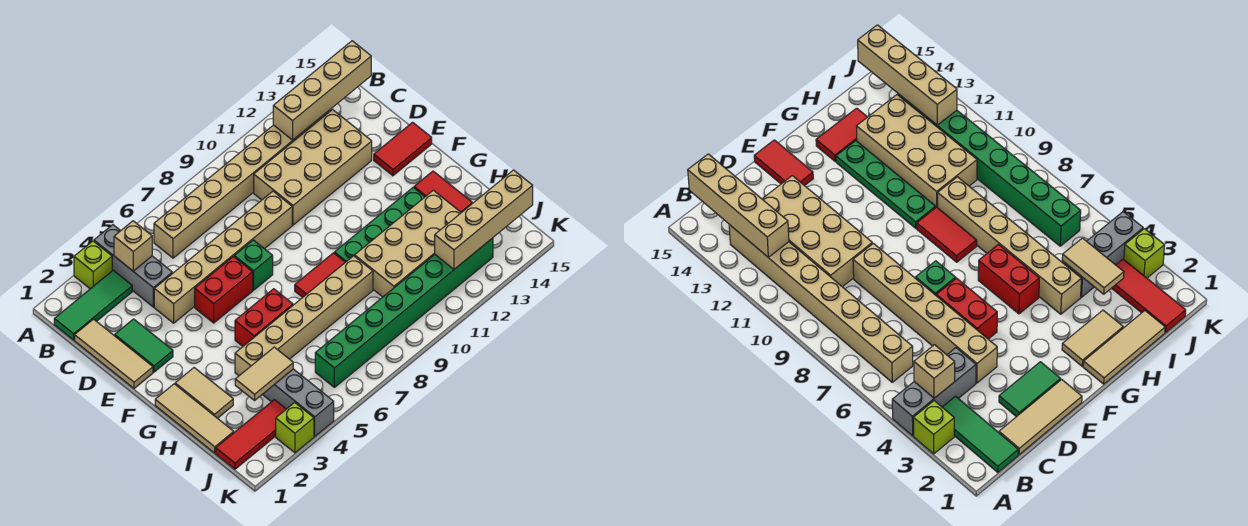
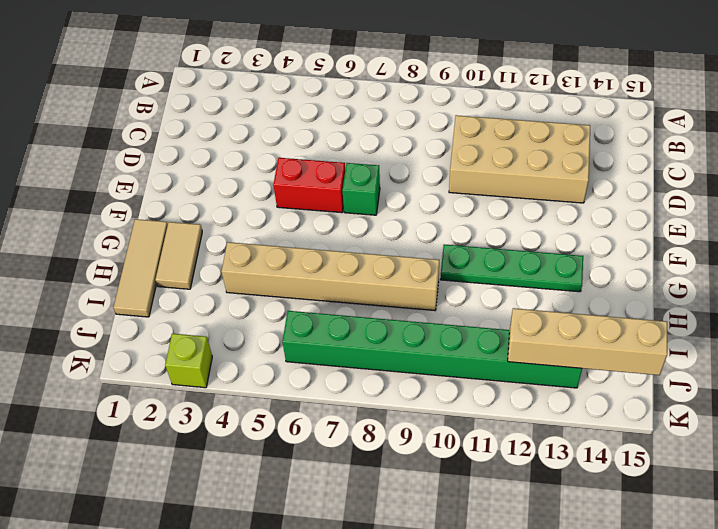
none -> lime 1x1 brick [74,241,112,289]
none -> grey 1x3 brick [94,225,172,307]
none -> green 1x3 tile [54,270,132,340]

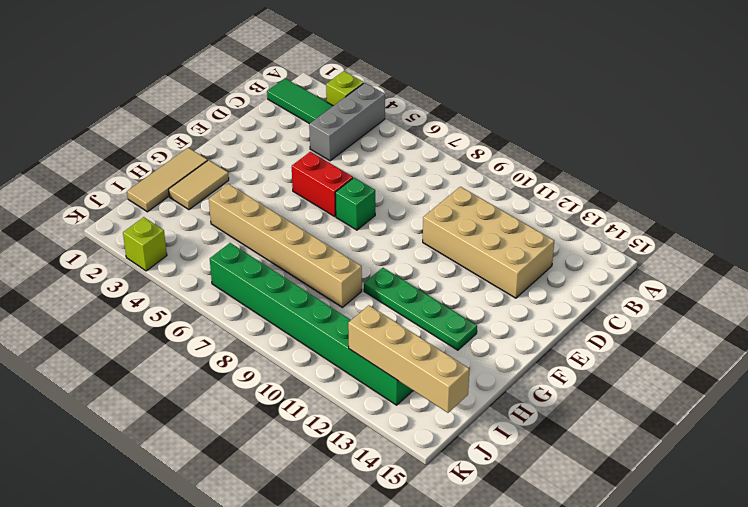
none -> tan 1x8 brick [154,109,331,258]
none -> tan 1x3 tile [75,319,153,388]
none -> green 1x2 tile [115,319,173,372]

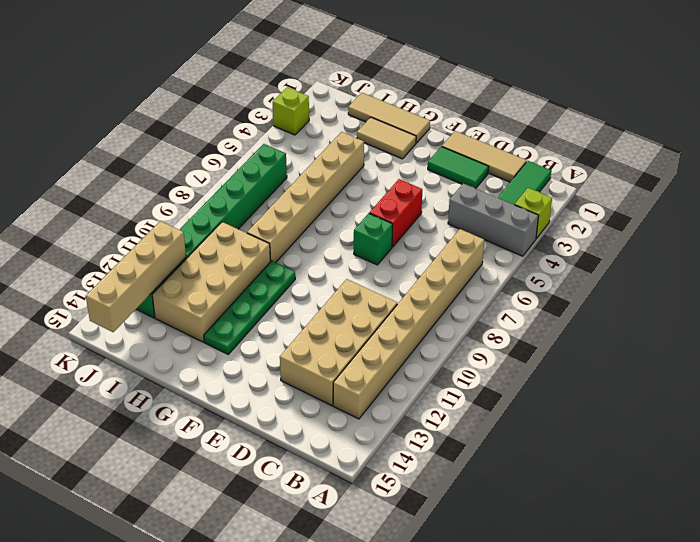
none -> tan 1x6 brick [154,191,292,323]
none -> red 1x2 tile [374,122,432,176]
none -> red 1x2 brick [235,289,293,346]

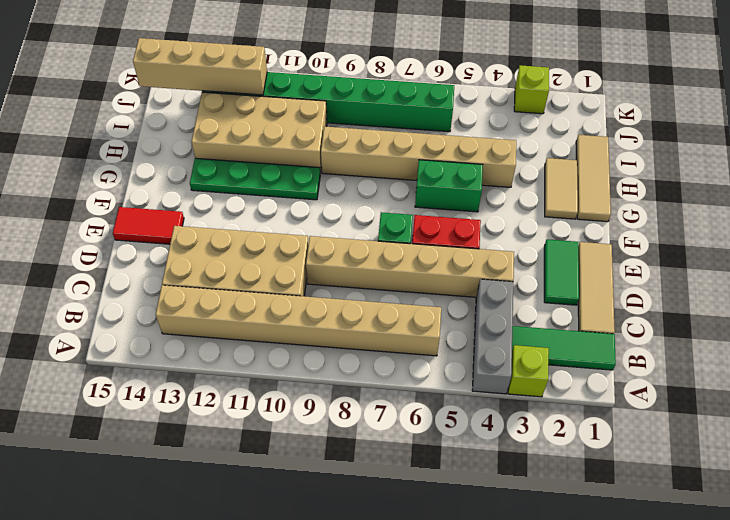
green 1x2 brick [415,160,483,212] -> red 1x2 brick [235,289,293,346]
none -> red 1x2 tile [295,253,345,297]
none -> red 1x2 tile [414,171,472,213]
none -> grey 1x3 brick [262,369,334,436]

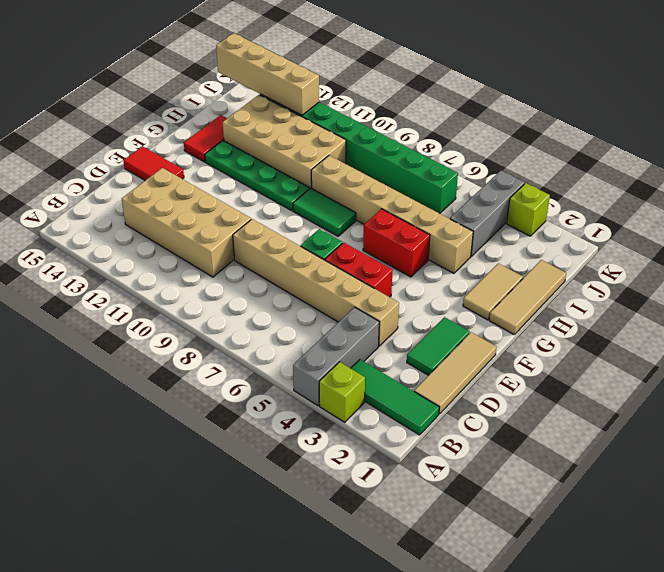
green 1x2 tile [293,188,356,236] -> red 1x2 tile [295,253,345,297]
none -> tan 1x8 brick [154,109,331,258]
none -> red 1x3 tile [216,400,286,469]
none -> tan 1x1 brick [114,221,152,271]

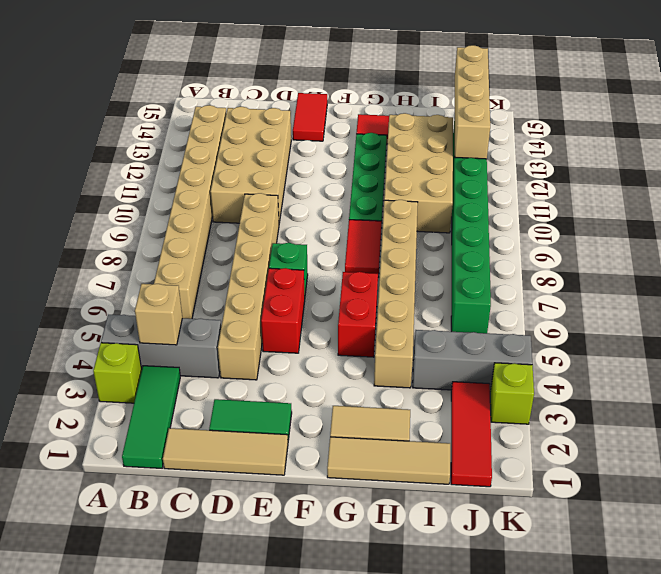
none -> tan 1x4 brick [273,41,371,140]
none -> tan 1x2 tile [235,347,293,400]

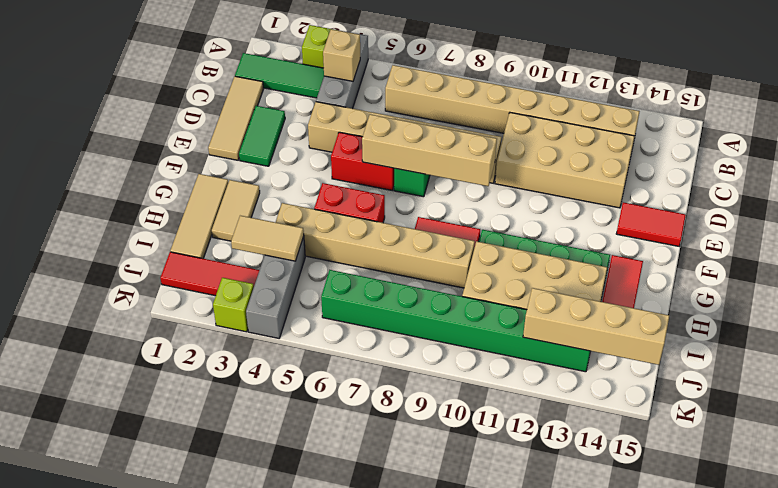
tan 1x4 brick [362,114,497,186] -> tan 1x4 brick moved to [273,41,371,140]

